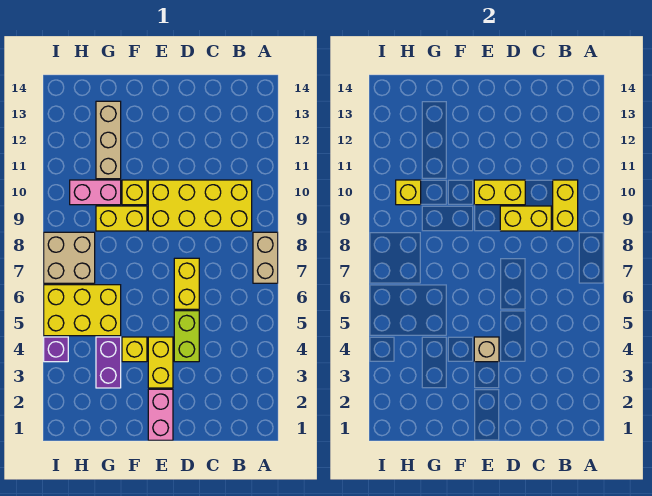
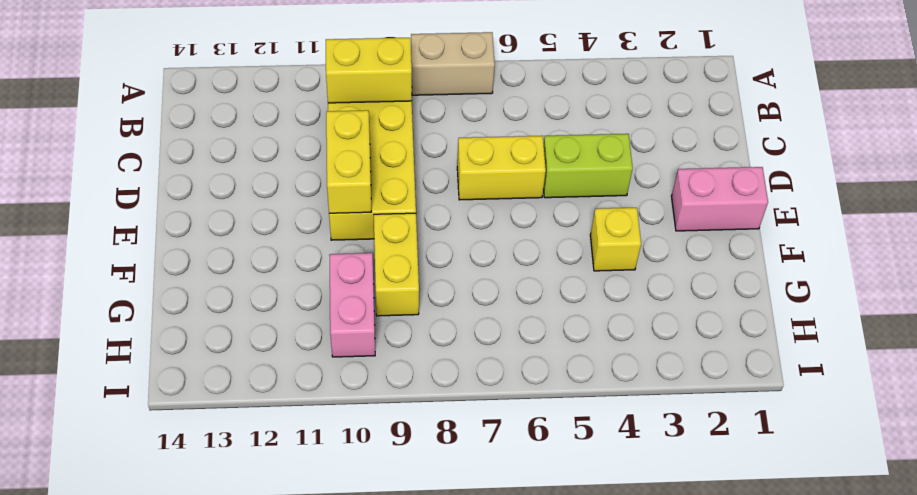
none -> yellow 1x2 brick [148,337,173,388]
none -> yellow 1x1 brick [122,180,147,205]
none -> purple 1x2 brick [96,337,121,388]

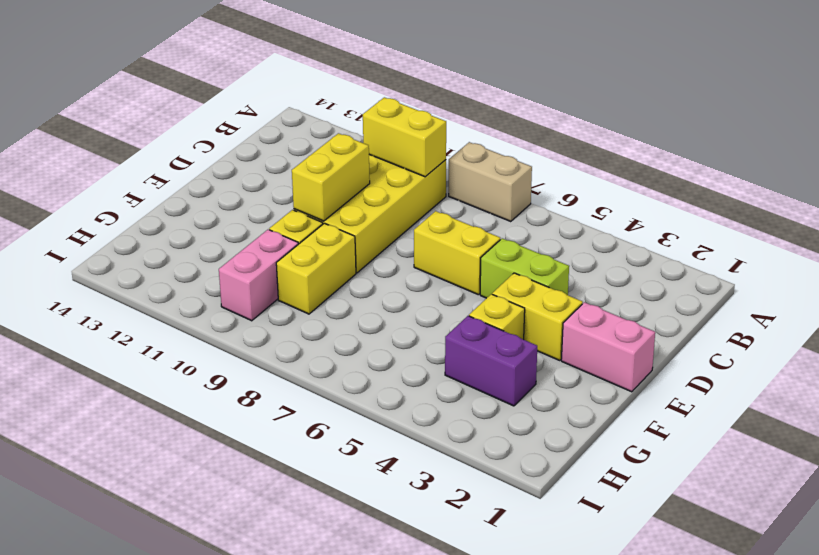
none -> yellow 2x3 brick [44,285,121,336]
none -> tan 1x3 brick [96,101,121,179]
none -> tan 2x2 brick [44,232,95,283]

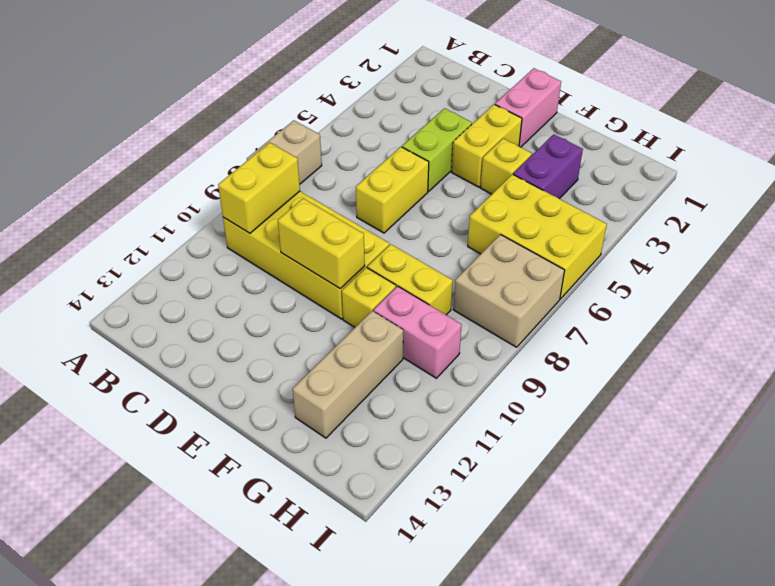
none -> purple 1x1 brick [44,337,68,362]
none -> yellow 1x2 brick [500,206,551,231]
none -> tan 1x1 brick [474,337,499,362]

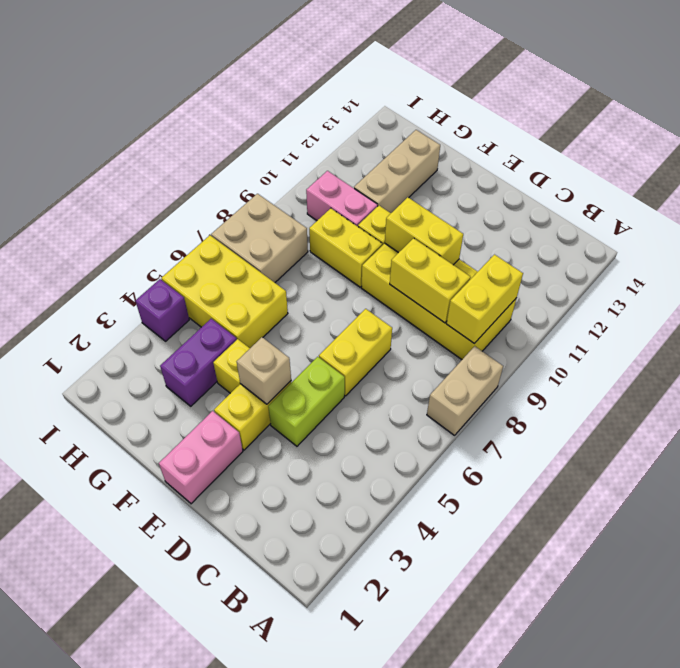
none -> yellow 1x1 brick [396,180,421,205]

